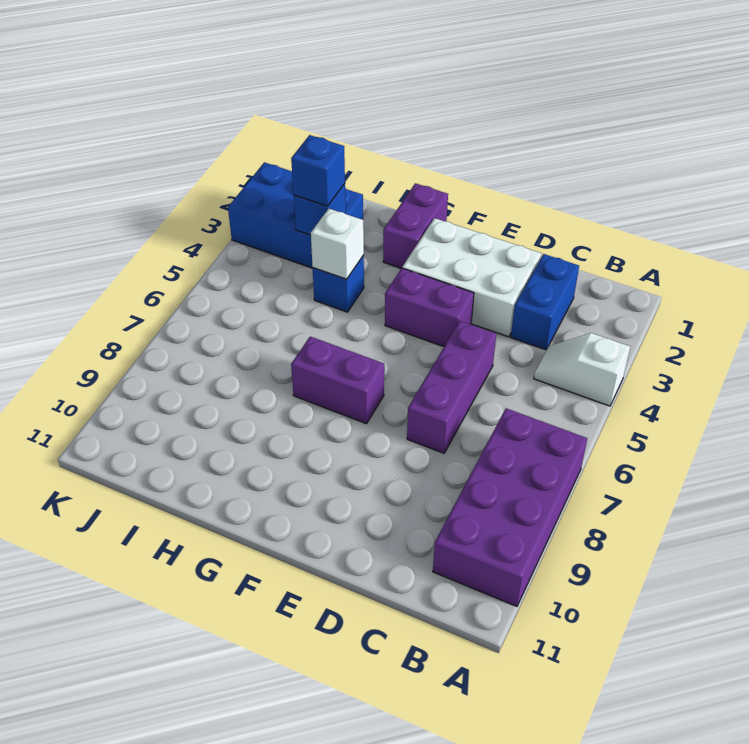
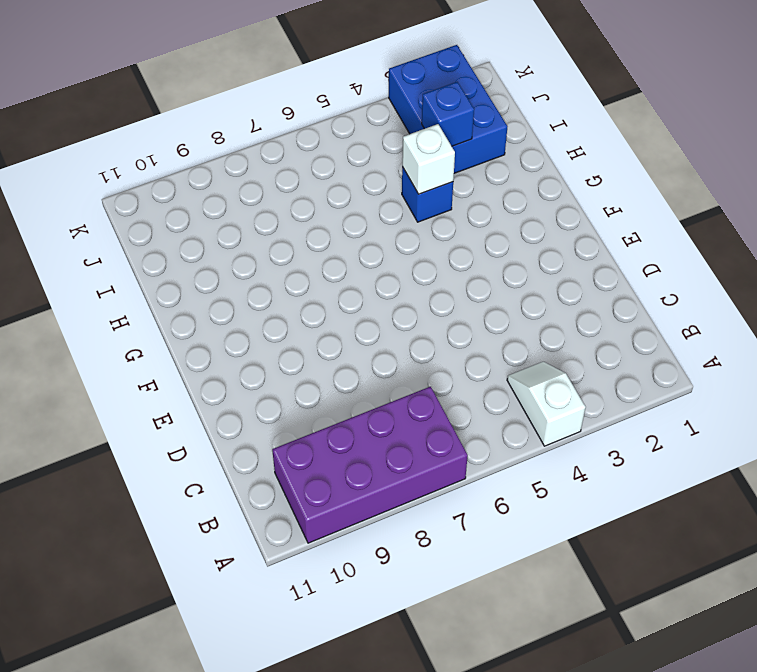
none -> blue 1x2 brick [511,254,579,350]
none -> white 2x3 brick [402,218,542,337]
none -> purple 1x3 brick [407,321,496,453]

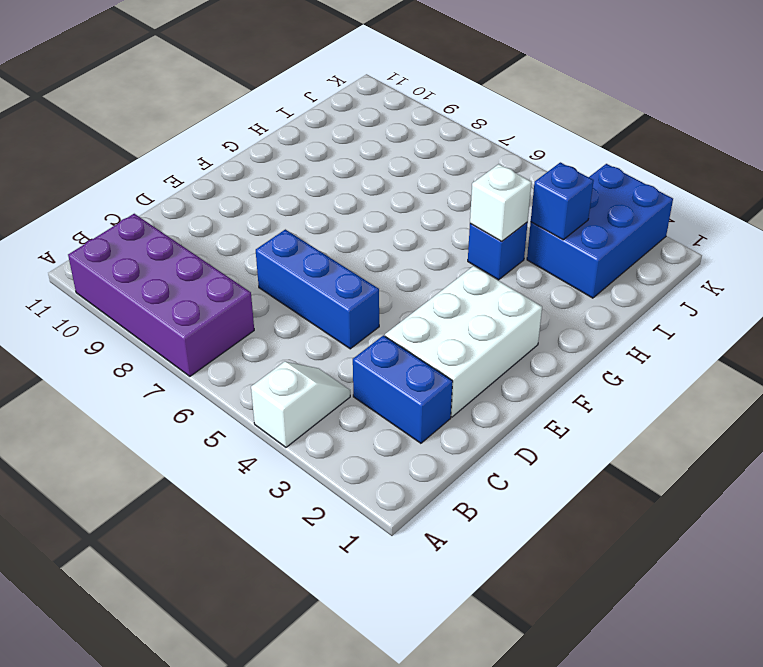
blue 1x3 brick [256,229,379,349] -> purple 1x3 brick [407,321,496,453]
none -> purple 1x2 brick [385,268,474,347]
none -> purple 1x2 brick [291,336,384,424]
none -> purple 1x2 brick [383,183,448,268]

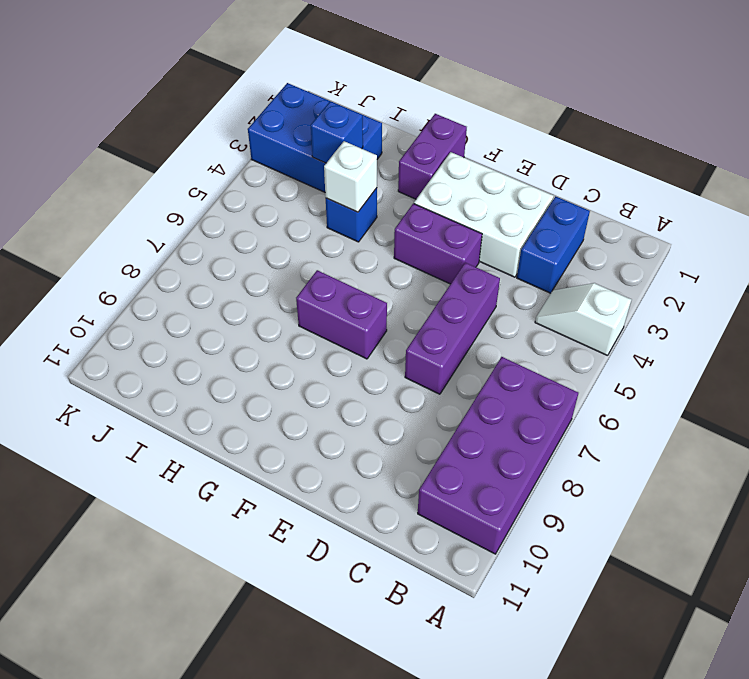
none -> blue 1x1 brick [291,135,345,206]

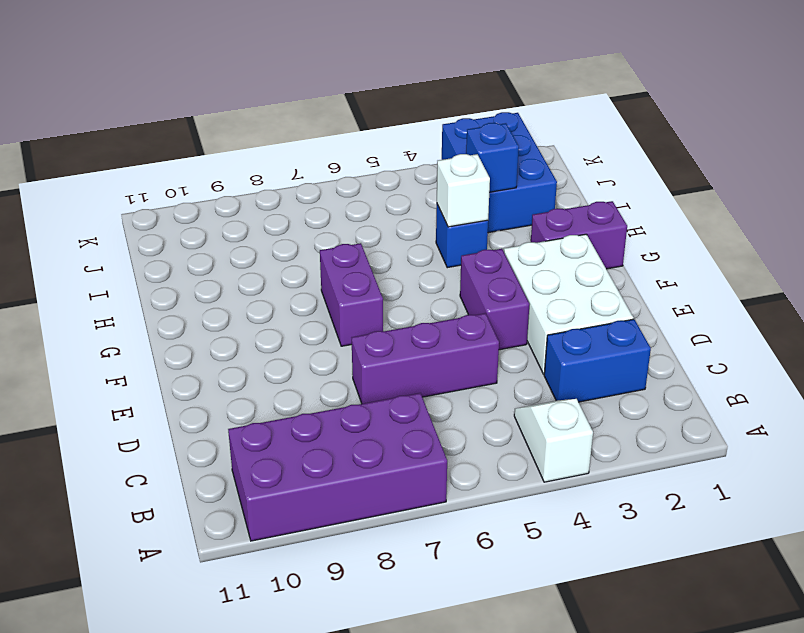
none -> blue 1x1 brick [291,135,345,206]

